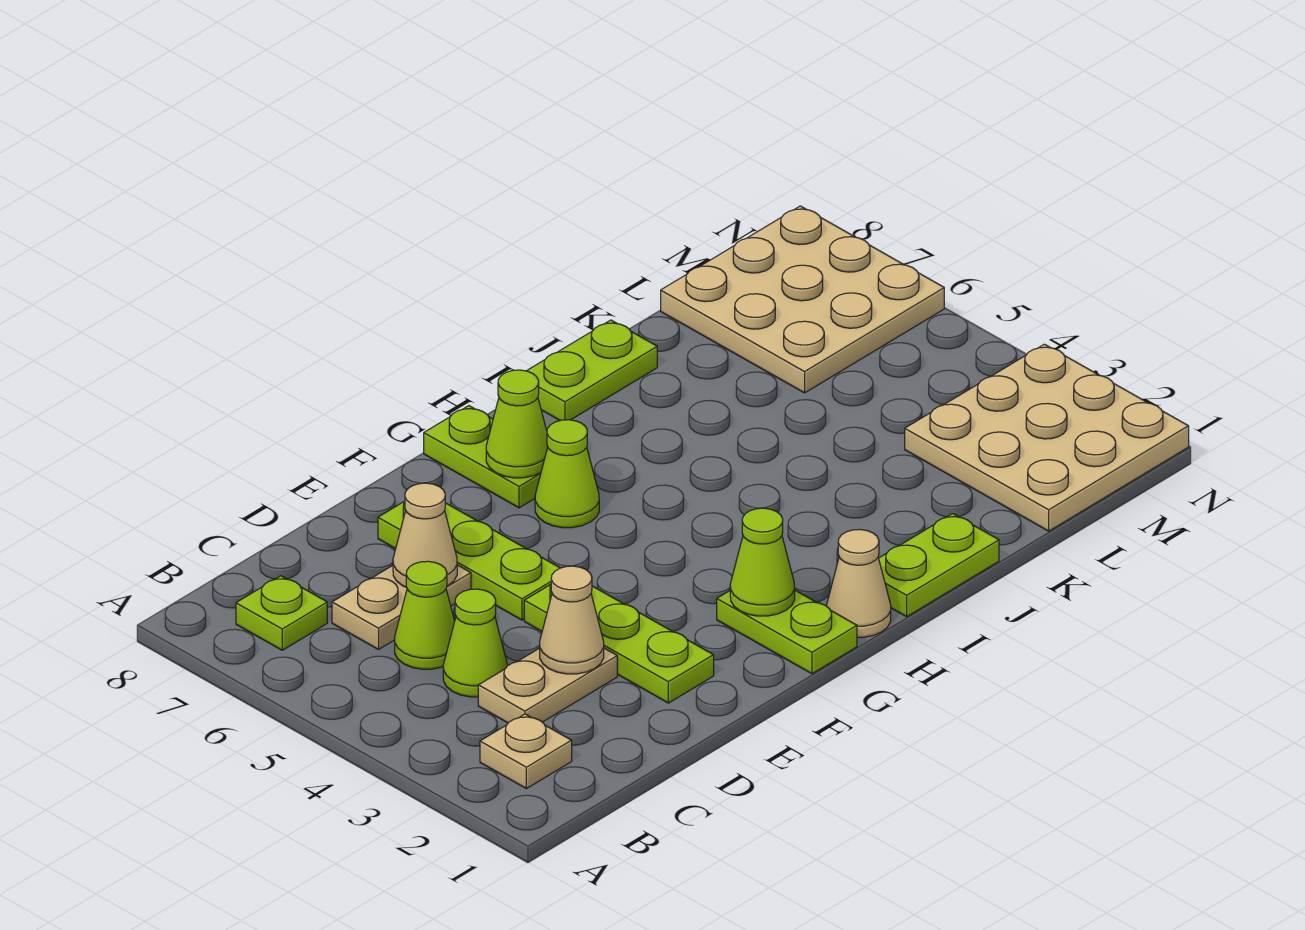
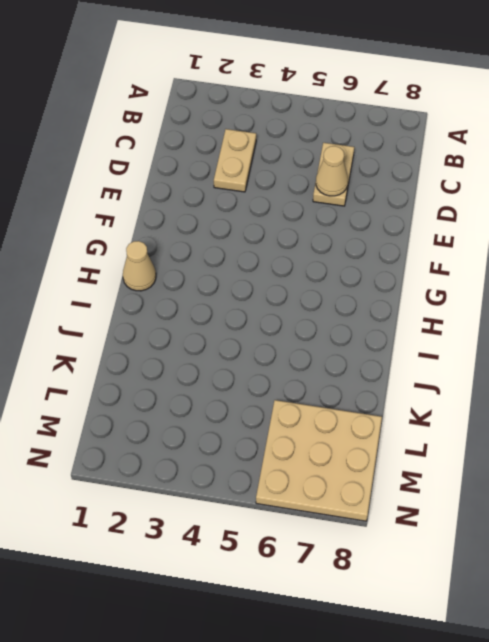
none -> tan 1x1 plate [480,714,572,789]
none -> lime 1x1 plate [236,576,327,650]
none -> lime 1x1 cone [443,589,507,697]

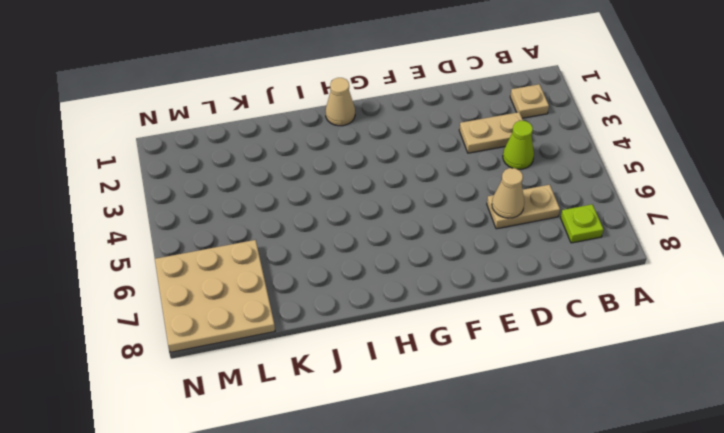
none -> lime 1x1 cone [395,561,455,669]
none -> lime 1x3 plate [524,584,714,703]
none -> lime 1x3 plate [378,501,560,620]

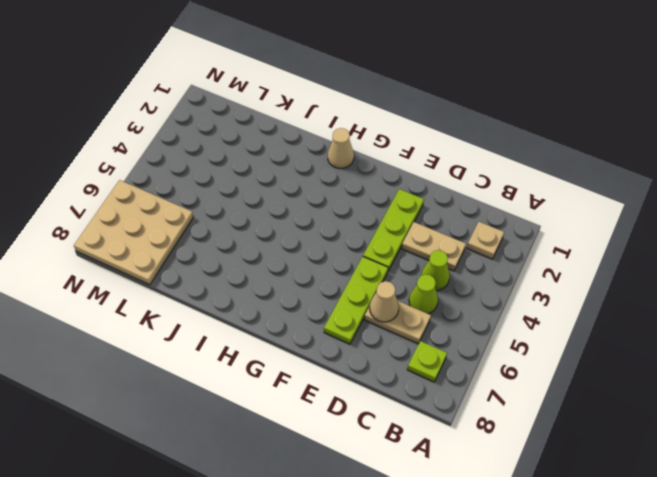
none -> lime 1x2 plate [717,590,857,674]
none -> lime 1x1 cone [535,420,599,528]
none -> lime 1x2 plate [424,406,541,508]

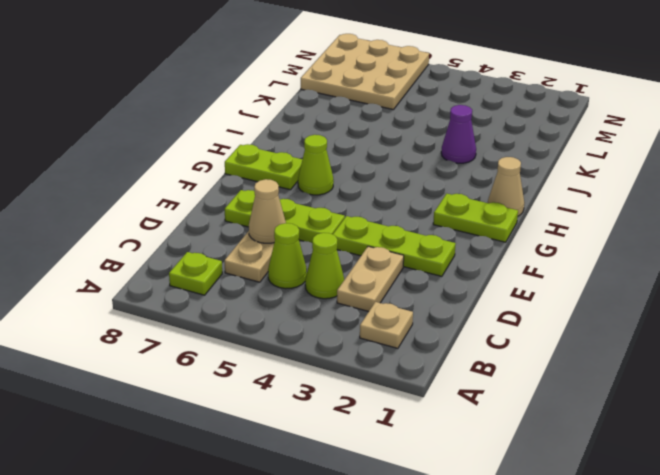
purple 1x1 cone [441,105,476,163] -> none
none -> lime 1x2 plate [879,514,999,617]
none -> lime 1x2 plate [527,320,657,420]
none -> tan 3x3 plate [905,344,1189,531]

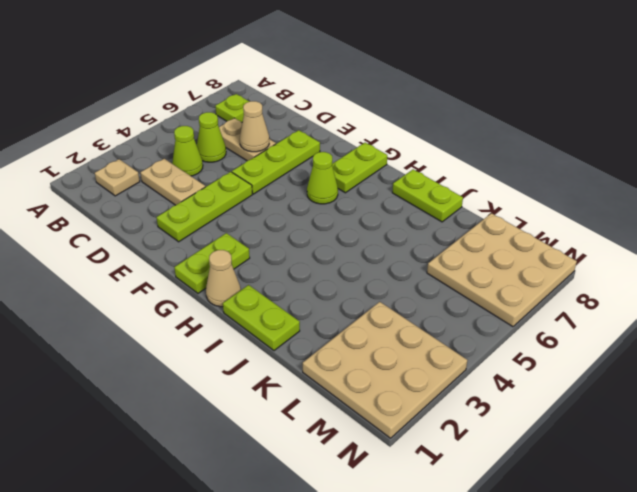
none -> tan 1x1 cone [540,566,604,674]
none -> lime 1x1 cone [730,508,795,616]
none -> lime 1x1 cone [486,370,548,478]

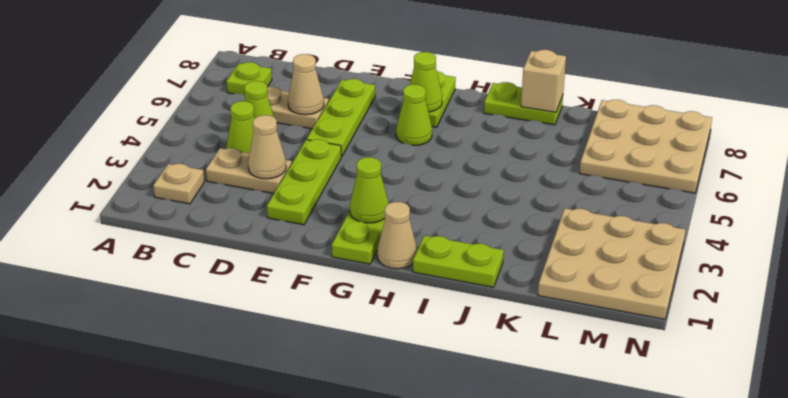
tan 1x1 brick [521,50,566,112] -> none

